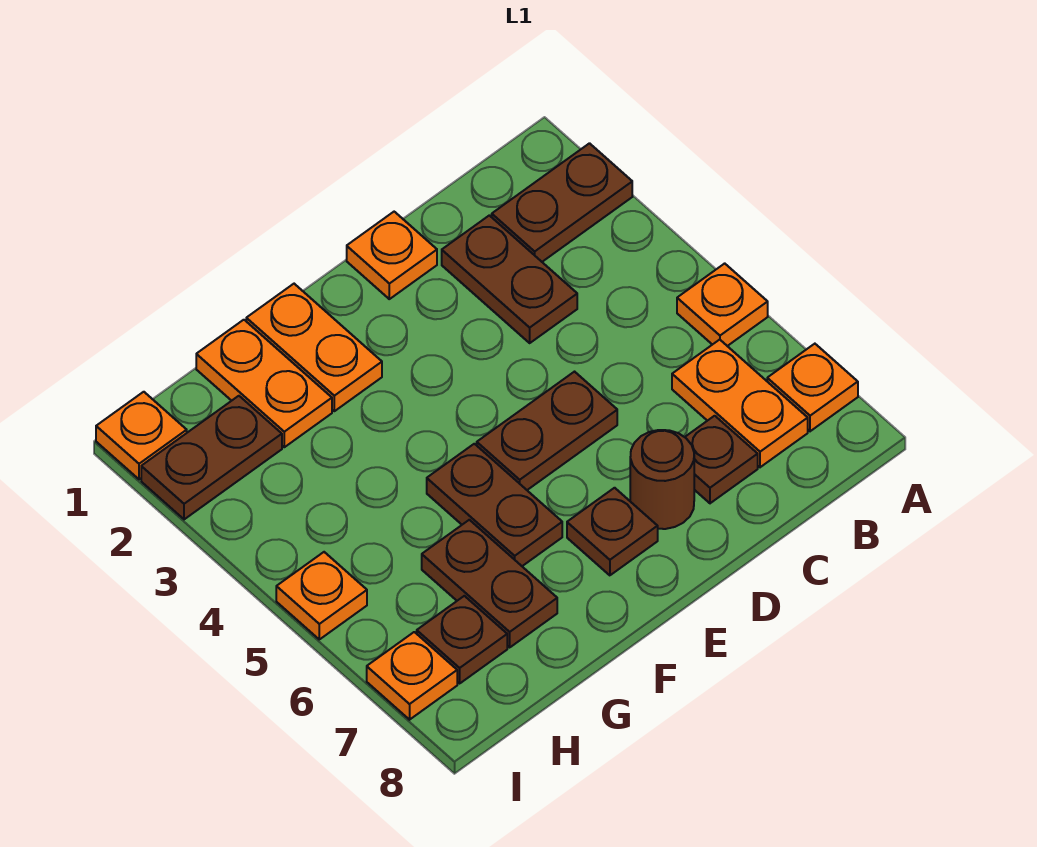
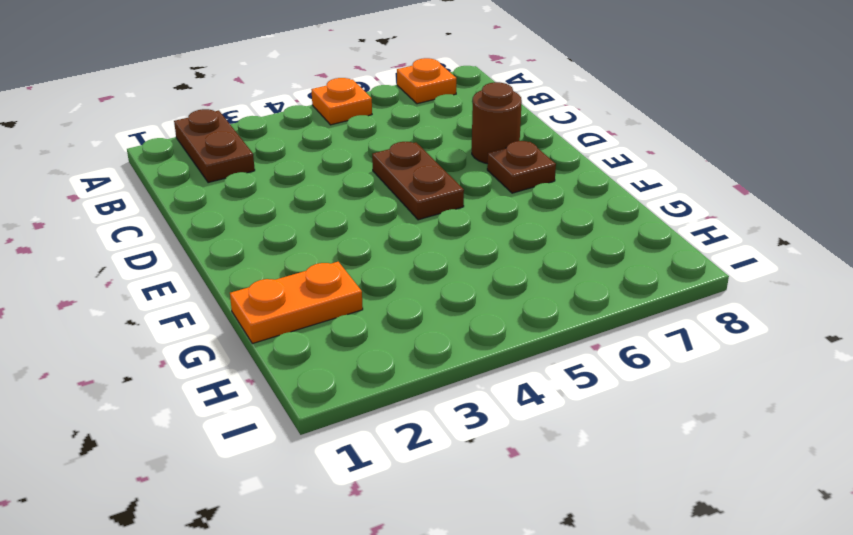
none -> orange 1x2 plate [672,340,808,467]
none -> brown 1x2 plate [442,215,577,343]
none -> brown 1x1 plate [685,416,758,503]

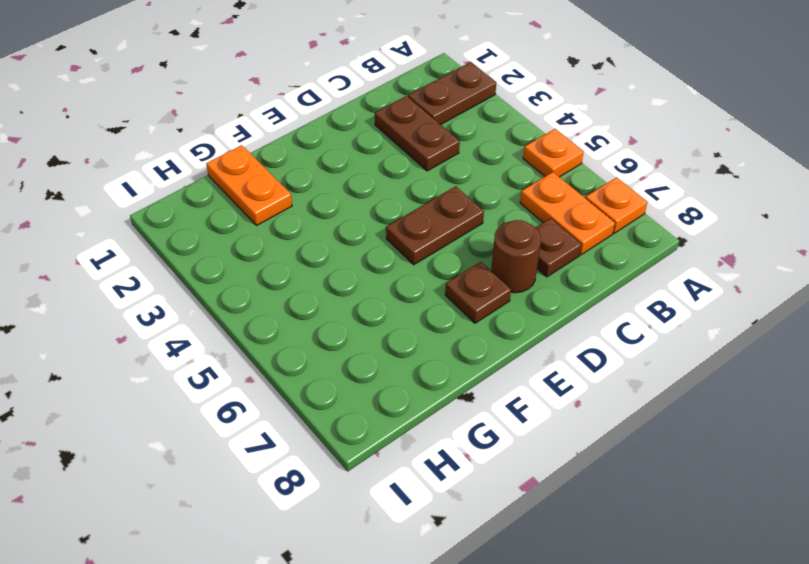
none -> orange 1x1 plate [347,212,437,299]
none -> orange 1x2 plate [246,284,382,411]
none -> brown 1x2 plate [427,444,562,566]

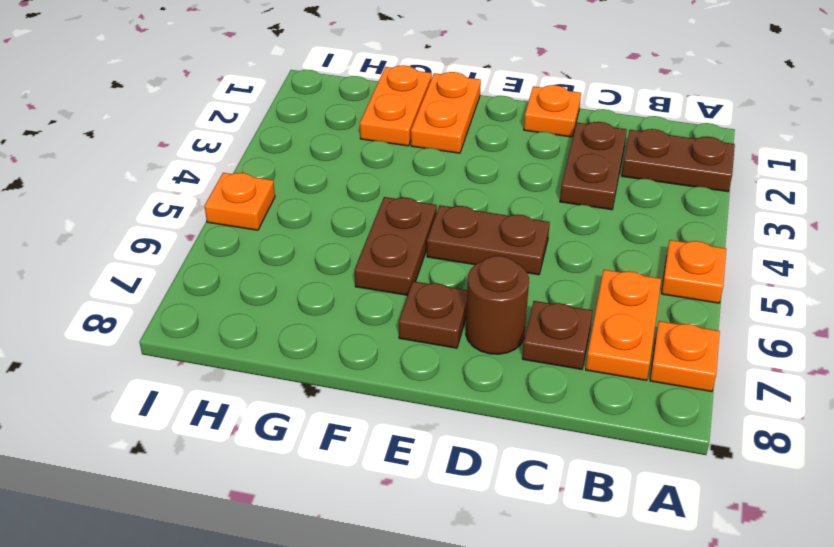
none -> brown 1x2 plate [422,520,557,647]
none -> brown 1x2 plate [141,396,282,519]
none -> brown 1x1 plate [417,596,507,683]

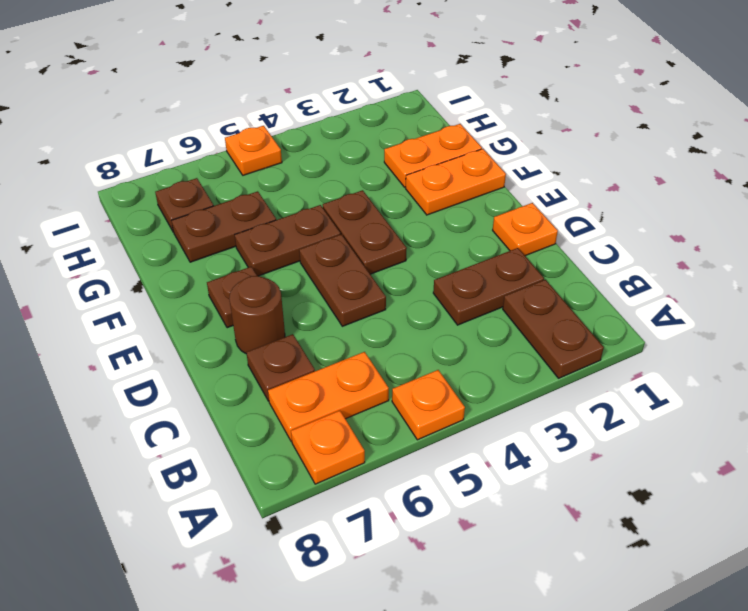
brown 1x2 plate [323,190,407,274] -> brown 1x2 plate moved to [141,396,282,519]
none -> orange 1x1 plate [96,392,187,479]
none -> orange 1x1 plate [367,632,457,720]

